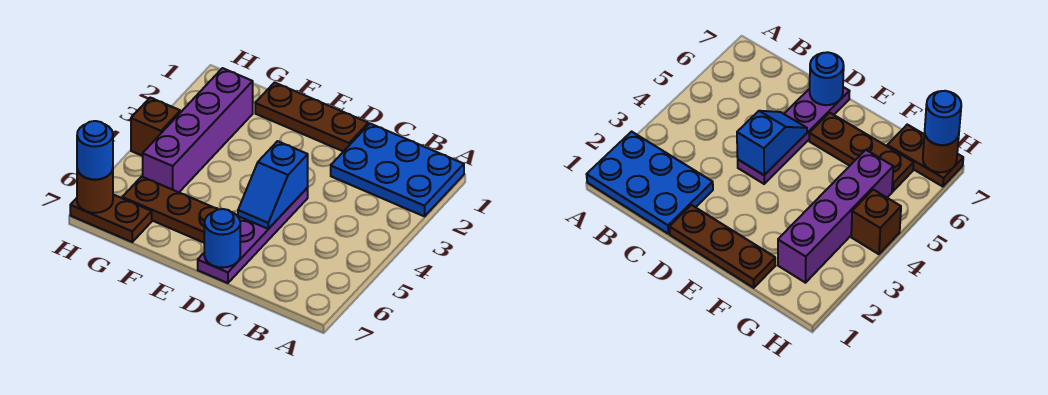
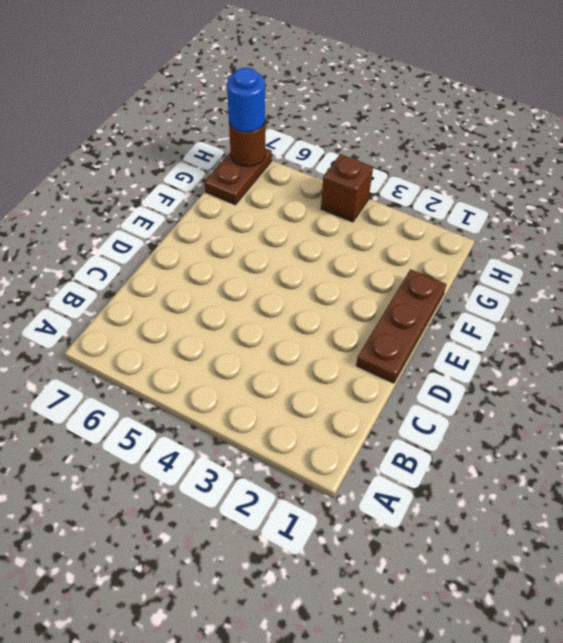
none -> blue 2x3 plate [331,124,464,216]
none -> purple 1x4 plate [198,188,308,283]

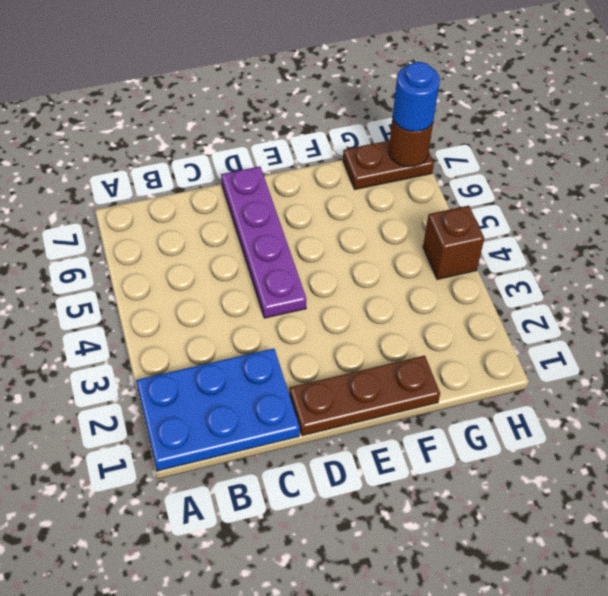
none -> brown 1x3 plate [122,177,218,243]
none -> purple 1x4 brick [143,68,253,192]

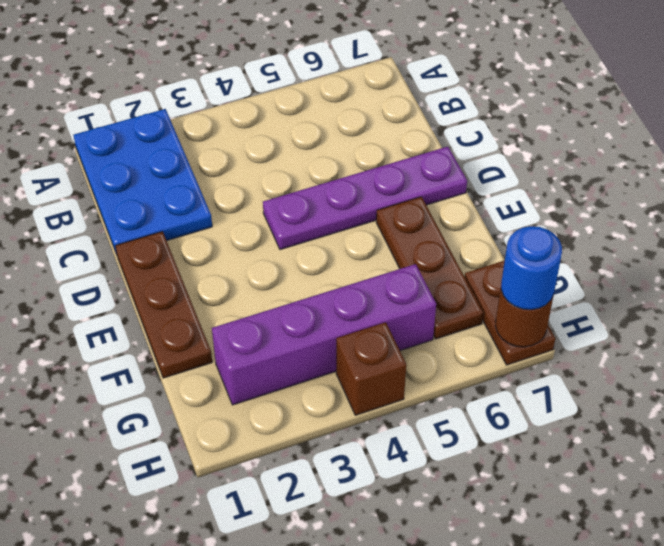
none -> blue 1x2 slope [238,141,308,229]
none -> blue 1x1 round brick [204,209,240,268]

